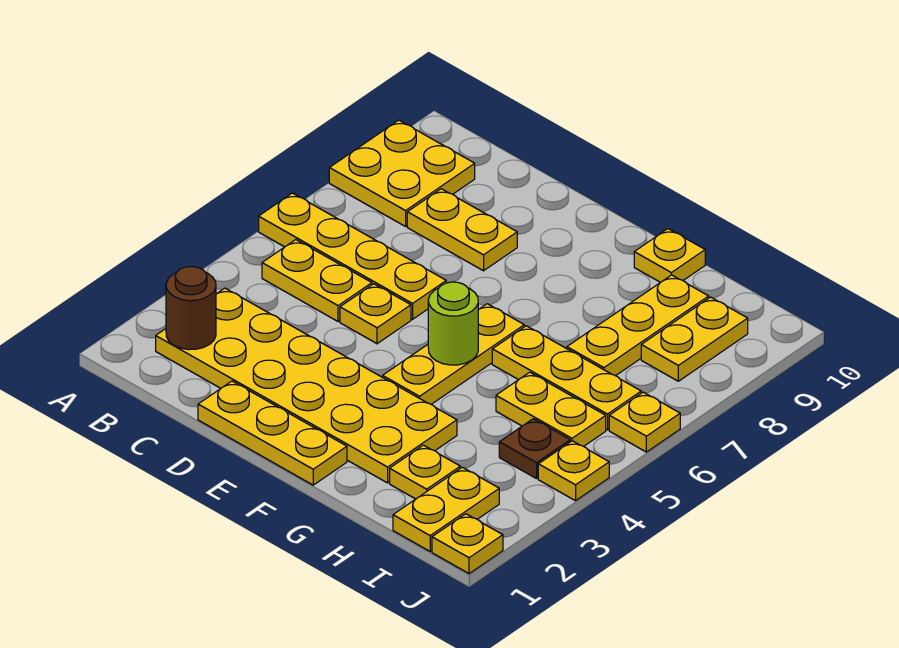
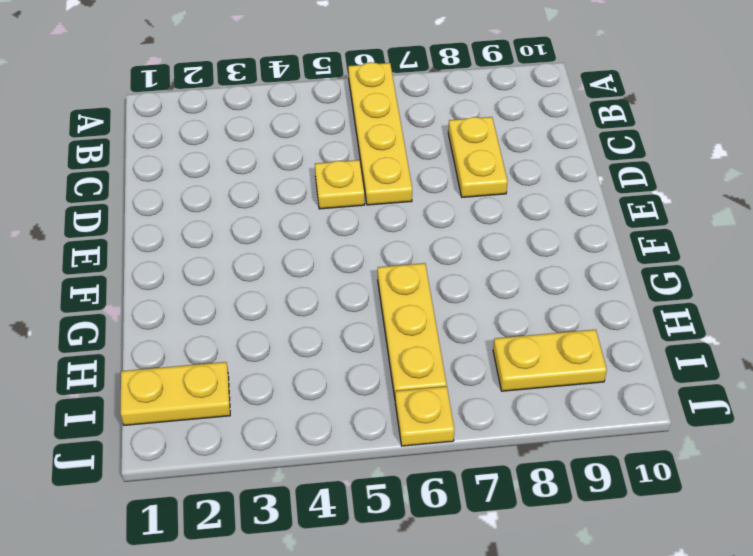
none -> yellow 2x2 plate [329,120,475,226]
none -> yellow 2x6 plate [156,288,457,483]
none -> yellow 1x2 plate [262,240,372,322]

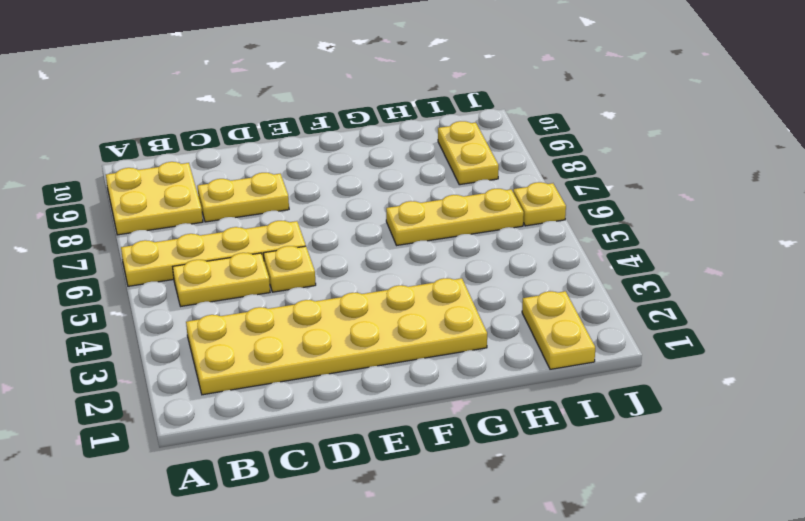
none -> yellow 1x3 plate [198,381,347,485]
none -> yellow 1x3 plate [383,304,524,404]
none -> yellow 1x1 plate [634,229,705,282]

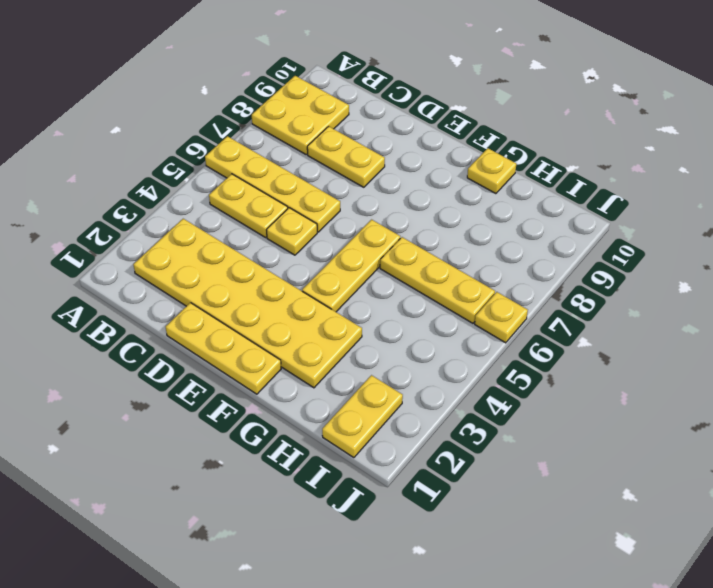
none -> yellow 1x1 plate [390,445,460,499]
none -> yellow 1x2 plate [496,372,606,446]
none -> yellow 1x3 plate [567,275,709,376]

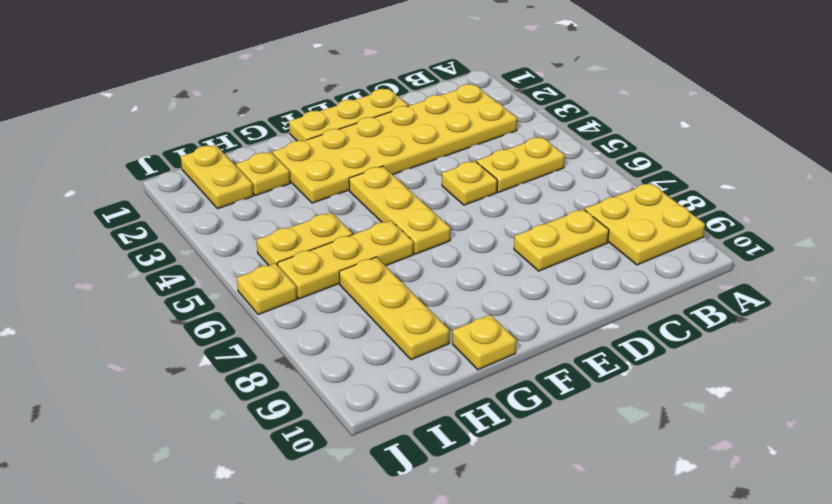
none -> yellow 1x4 plate [259,193,446,319]
none -> brown 1x1 plate [499,419,570,479]
none -> yellow 1x2 plate [641,297,748,381]

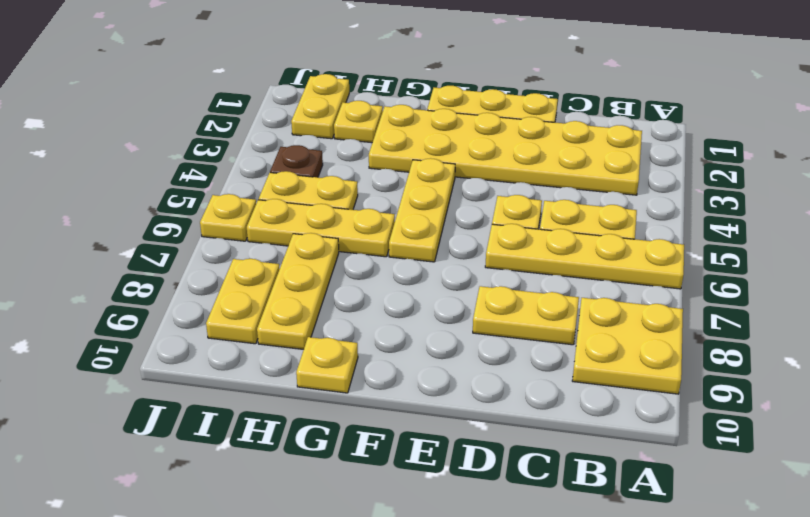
none -> yellow 1x1 plate [432,514,503,574]
none -> yellow 1x1 plate [538,441,609,501]
none -> brown 1x1 round brick [166,267,216,350]

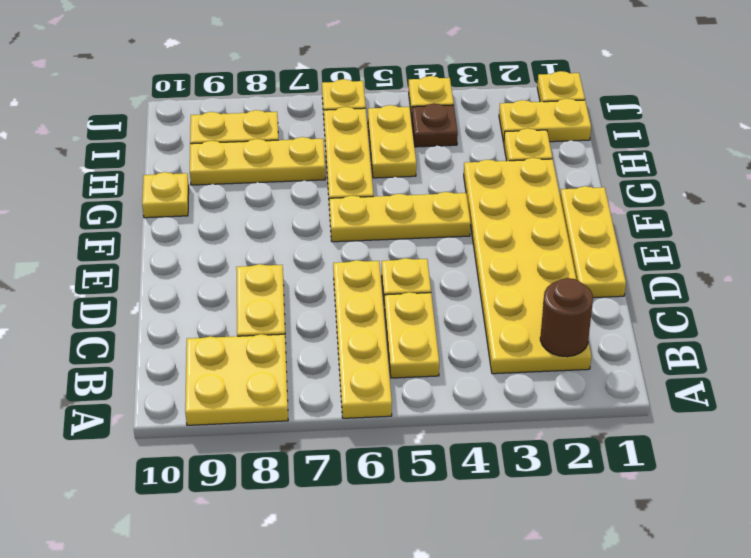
none -> lime 1x1 round brick [428,282,478,365]

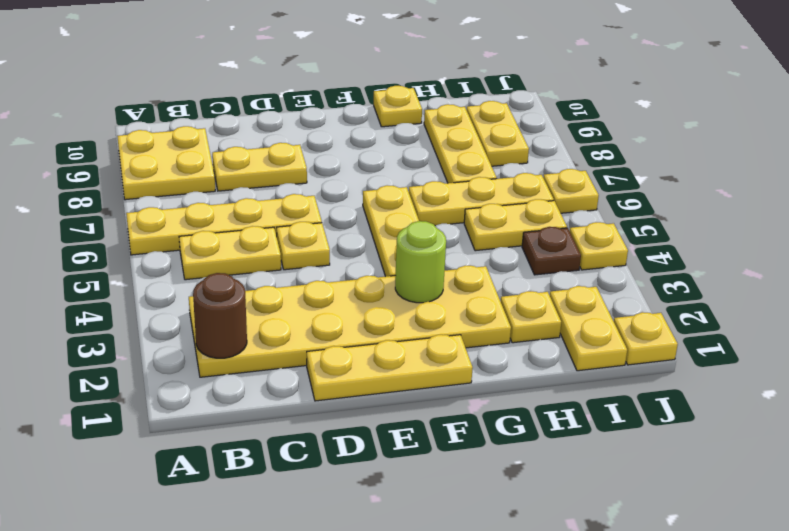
lime 1x1 round brick [395,221,446,303] -> lime 1x1 round brick moved to [428,282,478,365]

